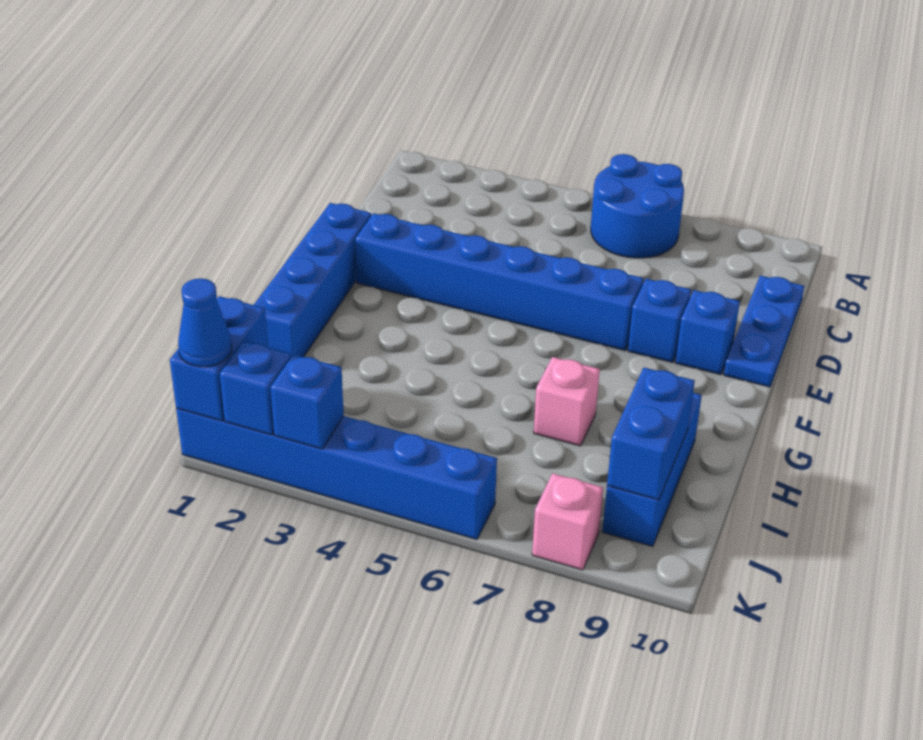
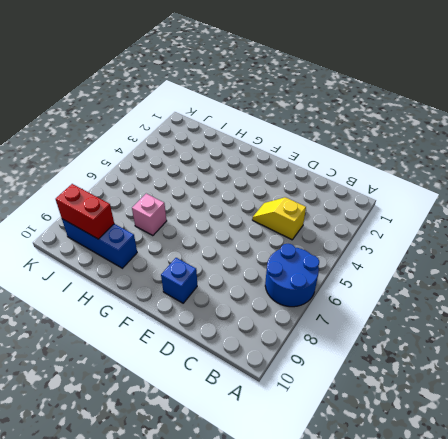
yellow 1x2 slope [252,197,306,240] -> none
red 1x2 brick [56,184,114,239] -> blue 1x2 brick [607,368,695,500]
none -> blue 1x3 plate [724,275,804,387]
none -> blue 1x4 brick [254,203,371,357]
none -> blue 1x6 brick [355,213,644,351]

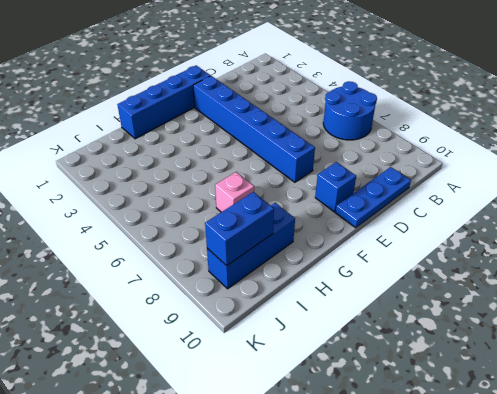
none -> blue 1x1 brick [628,279,691,363]
none -> blue 1x6 brick [176,409,497,539]
none -> pink 1x1 brick [532,473,603,570]

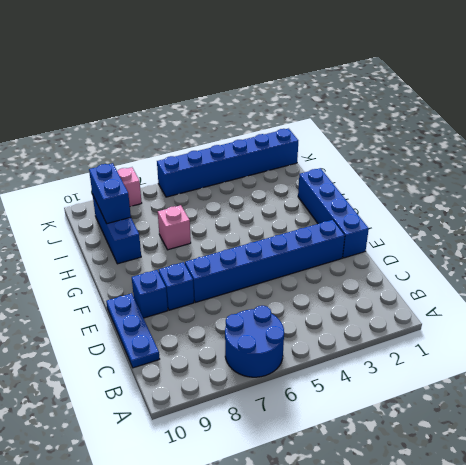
none -> blue 1x2 brick [170,296,268,421]
none -> blue 1x1 brick [220,341,291,435]
none -> blue 1x1 brick [270,354,344,449]

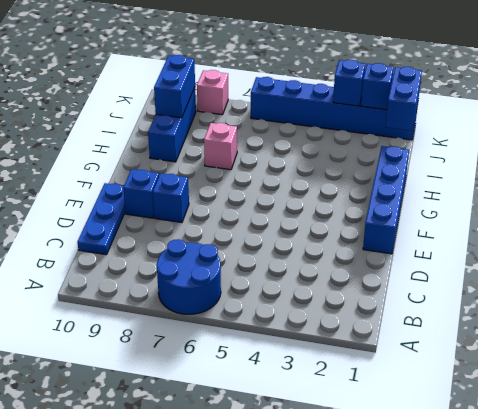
none -> blue 1x6 brick [355,213,644,351]
none -> blue 1x1 cone [178,279,232,367]

